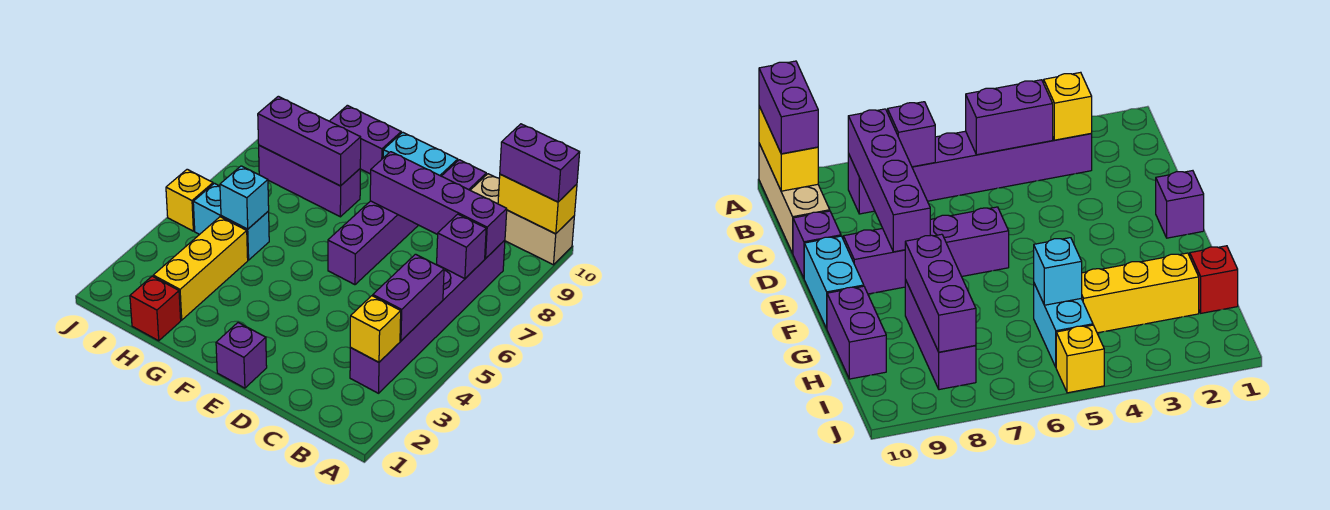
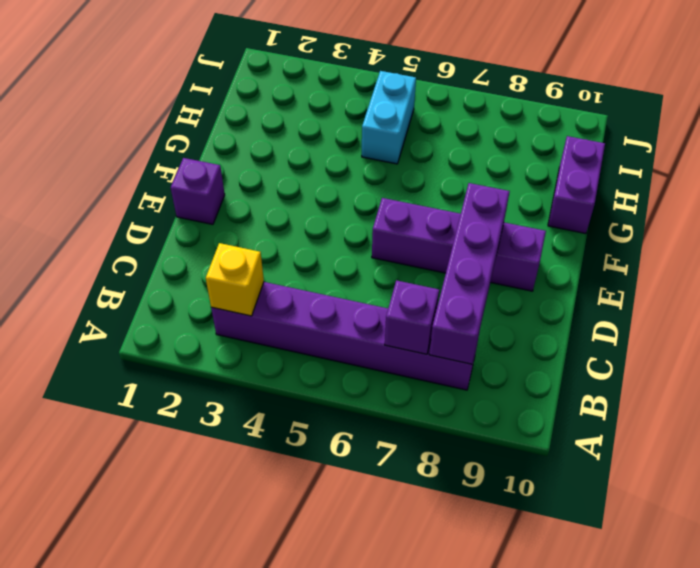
none -> tan 1x3 brick [470,174,574,265]
none -> purple 1x1 brick [442,160,486,190]
none -> cyan 1x2 brick [383,132,458,176]

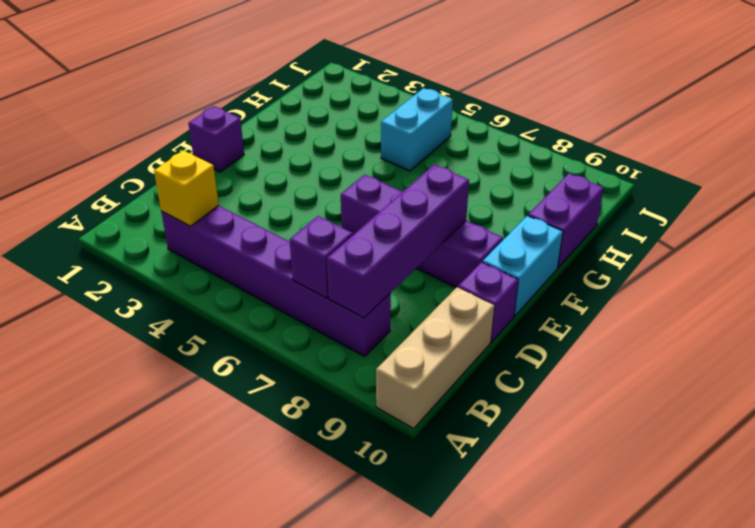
none -> purple 1x3 brick [259,145,360,217]
none -> red 1x1 brick [130,276,181,341]
none -> yellow 1x3 brick [153,217,248,320]

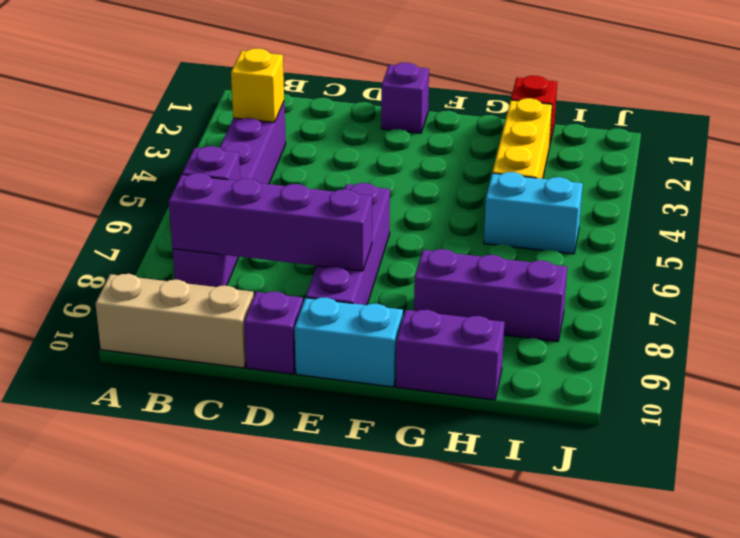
none -> yellow 1x1 brick [166,169,213,231]
none -> yellow 1x2 brick [498,174,577,234]
none -> purple 1x2 brick [373,254,444,341]

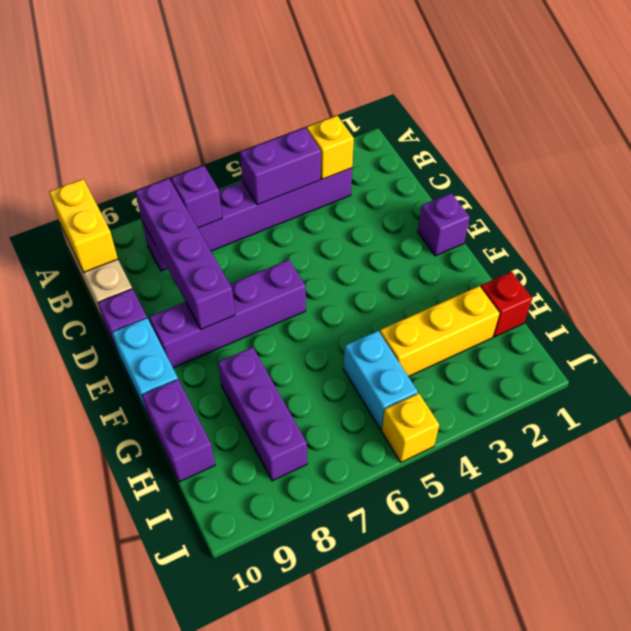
none -> purple 1x3 brick [258,96,361,186]
none -> cyan 1x1 brick [220,166,269,229]
none -> purple 1x2 brick [500,124,580,202]

